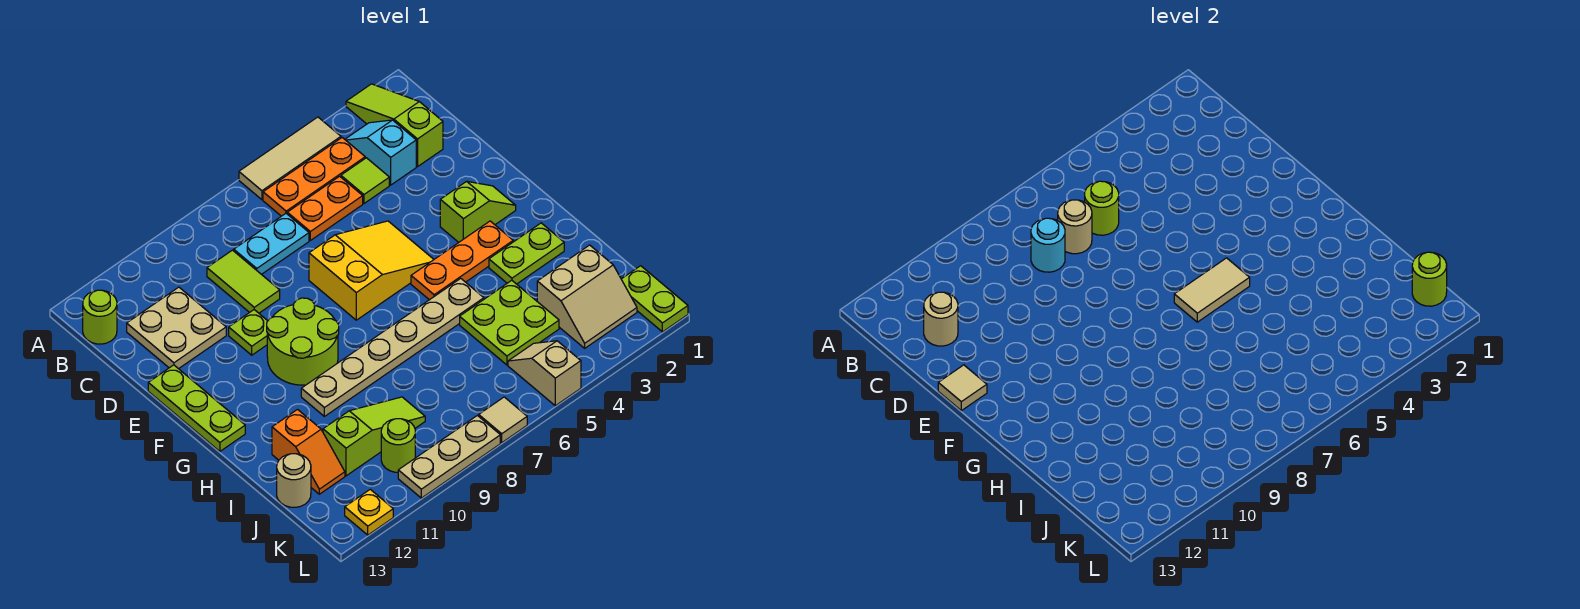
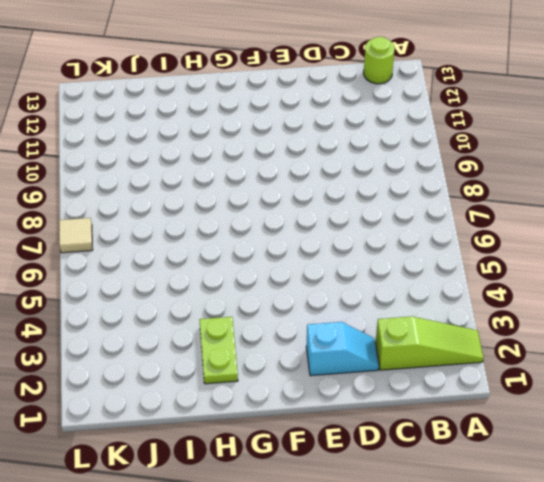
cyan 1x2 slope [306,322,379,376] -> cyan 1x2 slope moved to [345,120,416,185]
none -> tan 1x3 tile [239,117,341,200]
none -> orange 1x3 plate [263,138,365,216]
none -> lime 1x1 tile [341,158,389,203]
none -> orange 1x2 plate [287,176,363,240]

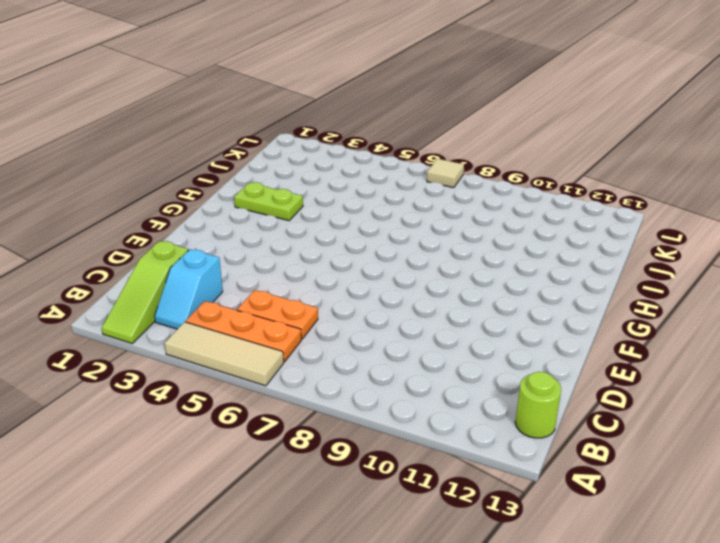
none -> lime 1x1 tile [341,158,389,203]
none -> cyan 1x2 plate [234,213,309,274]
none -> lime 1x2 tile [207,250,280,313]
none -> tan 2x2 plate [127,287,226,369]

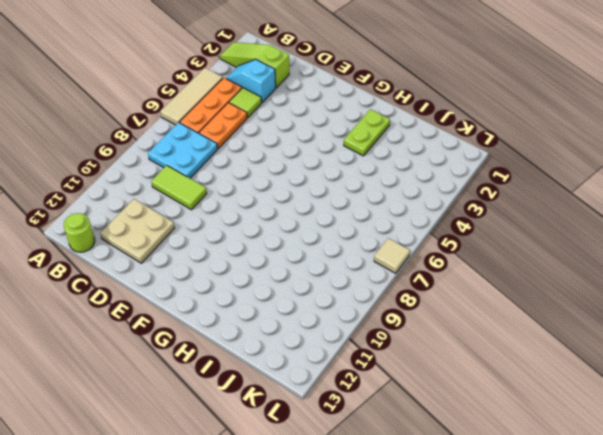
cyan 2x2 plate [148,122,218,178] -> cyan 1x2 plate [234,213,309,274]
none -> yellow 2x3 slope [309,221,434,320]
none -> lime 1x1 plate [229,310,267,355]
none -> lime 1x3 plate [148,365,245,451]
none -> lime 1x2 slope [440,181,516,242]

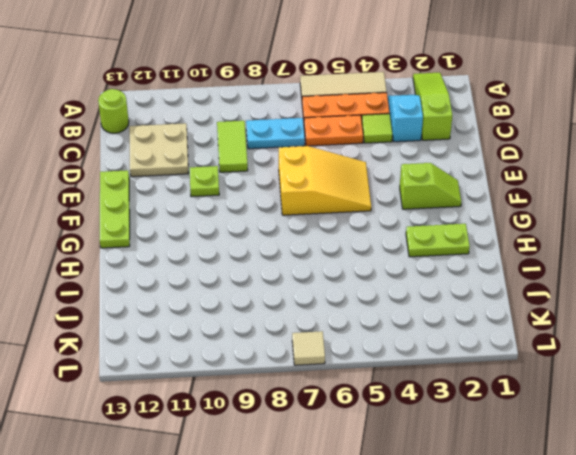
none -> lime 2x2 round brick [267,298,339,385]
none -> orange 1x3 plate [411,221,513,300]
none -> tan 1x6 plate [301,278,484,416]
none -> lime 2x2 plate [460,280,559,365]

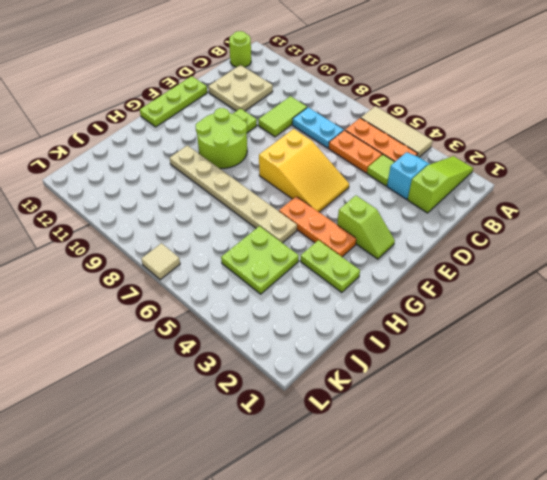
none -> orange 1x2 slope [272,410,345,494]
none -> tan 2x2 slope [537,245,637,348]
none -> lime 1x3 slope [323,397,425,476]
none -> tan 1x1 round brick [277,454,311,507]

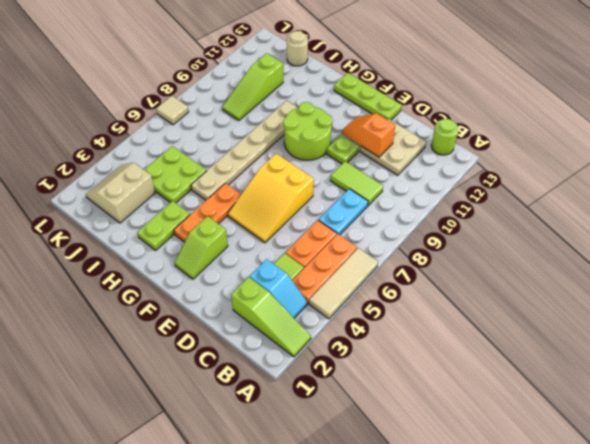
orange 1x2 slope [342,113,395,157] -> orange 1x2 slope moved to [272,410,345,494]
none -> lime 1x2 plate [621,266,688,332]
none -> tan 1x2 slope [508,341,581,406]
none -> lime 1x1 round brick [381,419,415,472]
none -> tan 1x3 plate [398,416,500,498]

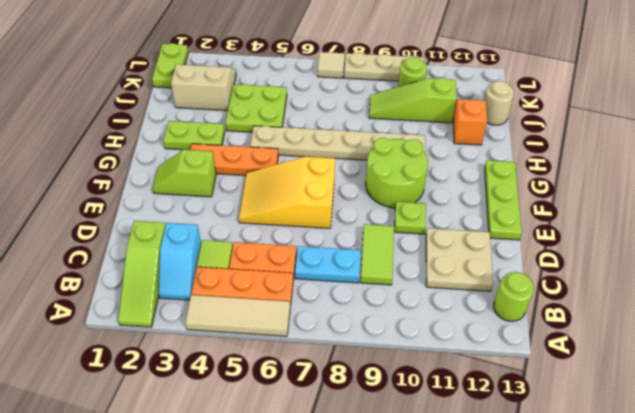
none -> tan 1x2 slope [508,341,581,406]
none -> yellow 1x1 plate [345,489,393,535]
none -> lime 1x1 round brick [1085,181,1119,235]
none -> tan 1x1 round brick [1058,200,1092,254]

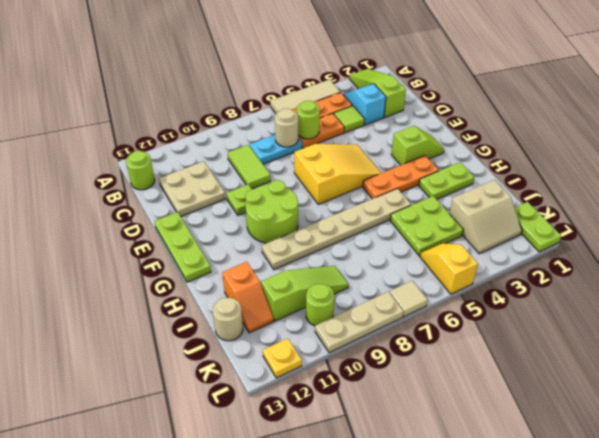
yellow 1x2 slope [420,243,478,294] -> tan 1x2 slope [508,341,581,406]
none -> cyan 1x1 round brick [1031,218,1065,272]
none -> tan 1x1 round brick [924,292,958,346]
none -> tan 1x1 tile [938,365,987,411]
none -> tan 1x2 tile [1174,258,1250,322]

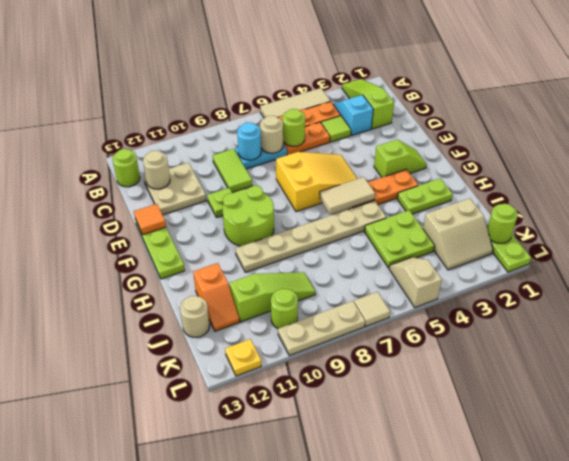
orange 1x1 tile [134,204,166,235] -> tan 1x1 tile [938,365,987,411]

